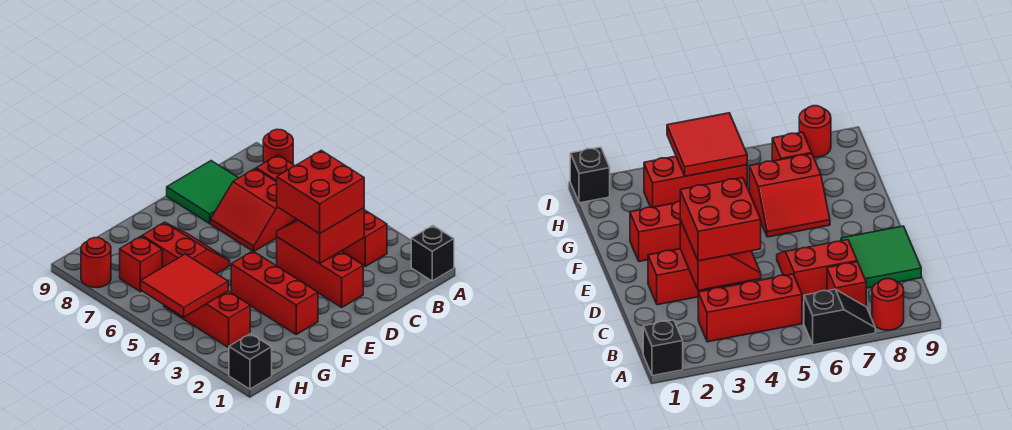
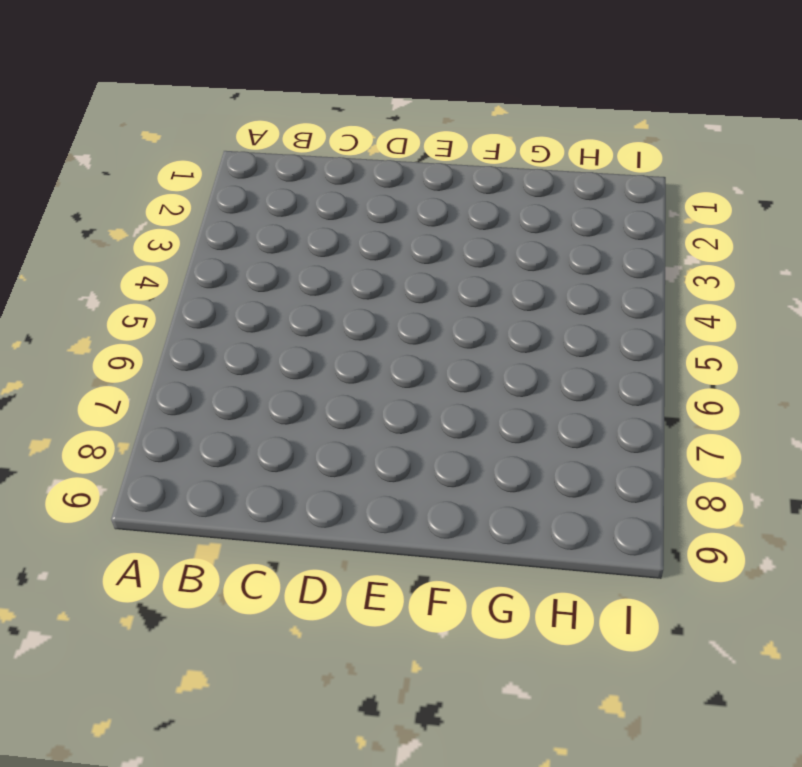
none -> black 1x1 brick [411,226,454,281]
none -> black 1x2 slope [804,289,875,345]
none -> red 1x1 round brick [263,129,293,164]

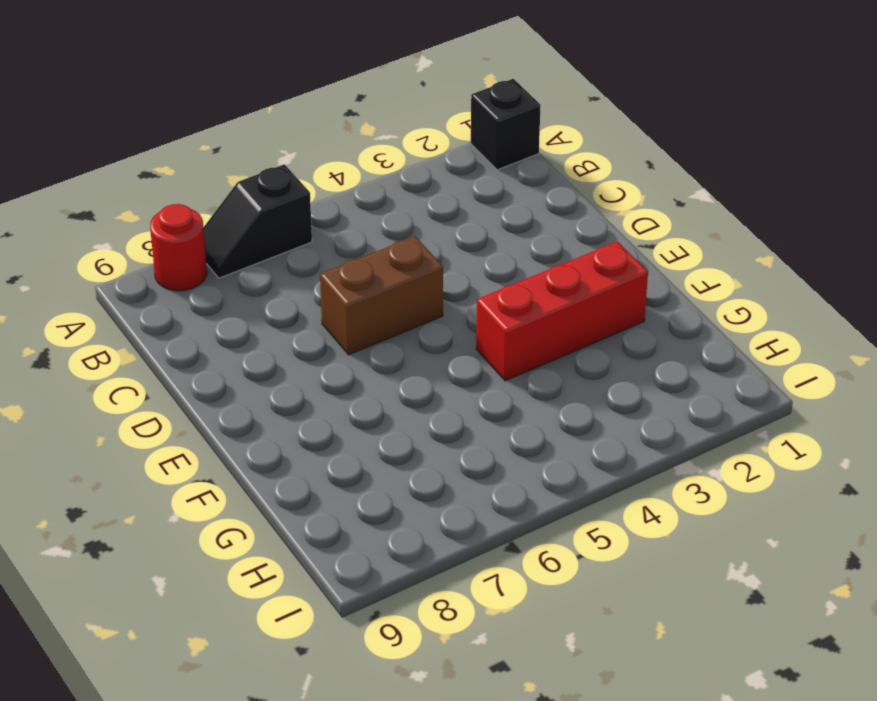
brown 1x2 brick [320,237,443,355] -> red 2x2 slope [211,169,296,251]
none -> red 1x3 brick [342,210,387,266]
none -> red 1x1 brick [256,155,295,182]
none -> green 2x2 tile [167,161,238,224]

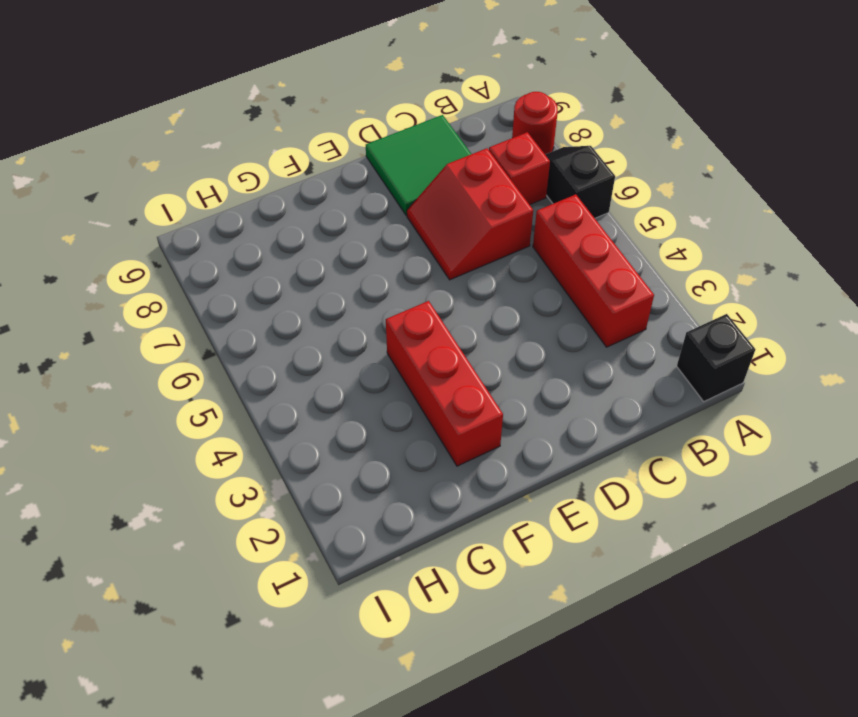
none -> red 1x3 brick [277,237,363,307]
none -> red 2x2 slope [142,222,230,274]
none -> red 1x3 brick [164,291,250,348]

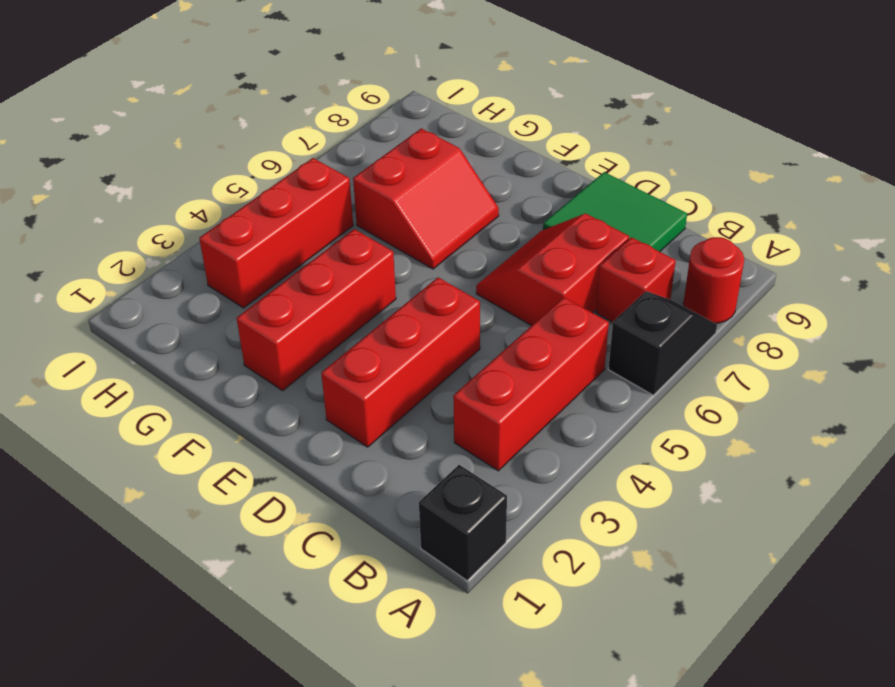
none -> red 1x1 brick [120,236,162,292]
none -> black 1x1 brick [229,334,272,389]
none -> red 1x1 round brick [81,238,111,288]

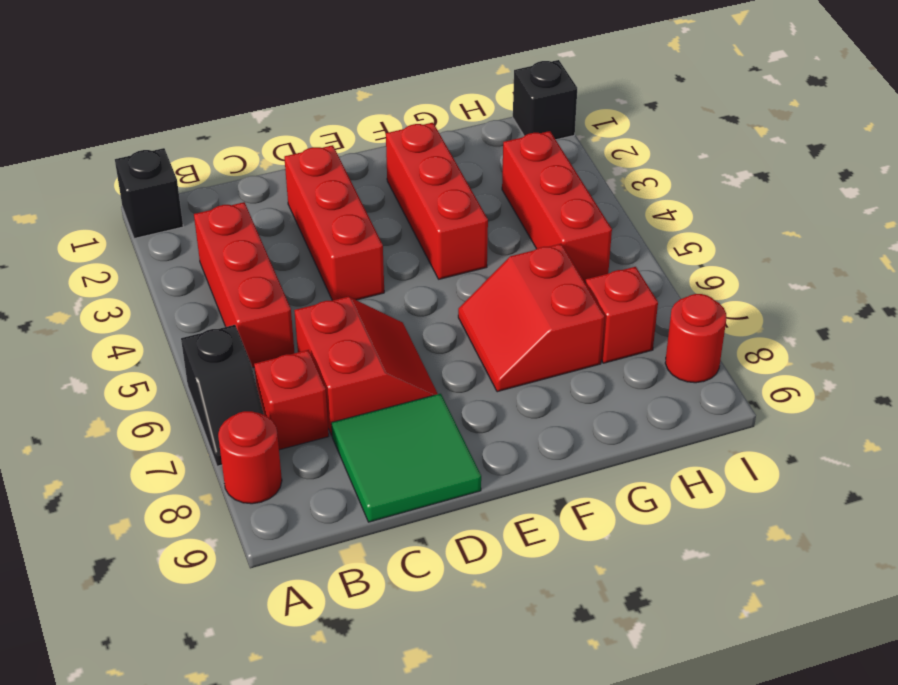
none -> red 2x2 slope [277,208,364,264]
none -> red 2x2 tile [141,254,228,317]
none -> red 2x2 brick [277,150,364,234]

